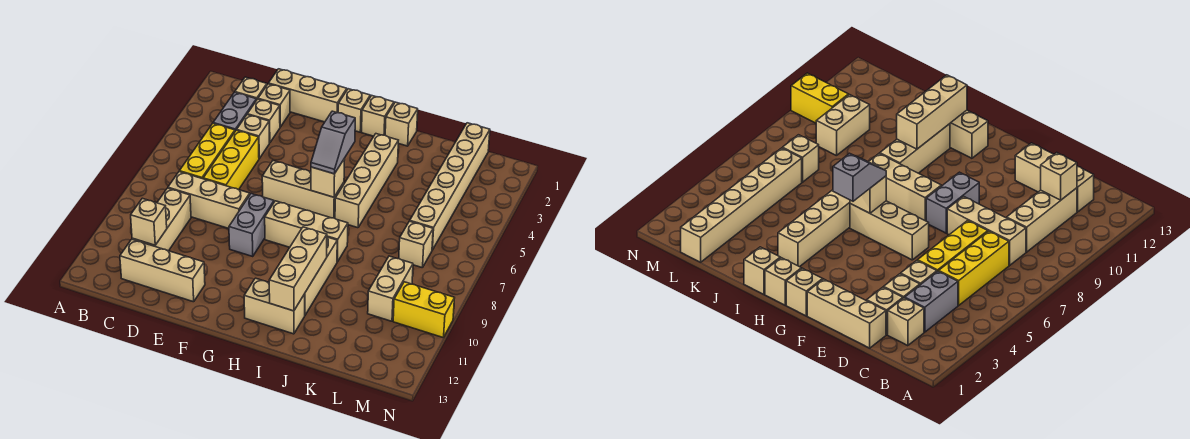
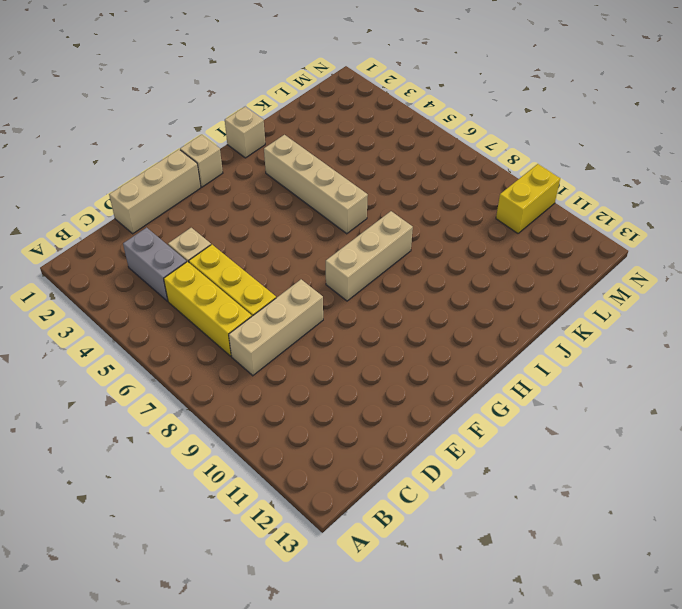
none -> tan 1x1 brick [235,77,267,100]
none -> tan 1x3 brick [132,188,191,251]
none -> tan 1x3 brick [120,239,205,302]

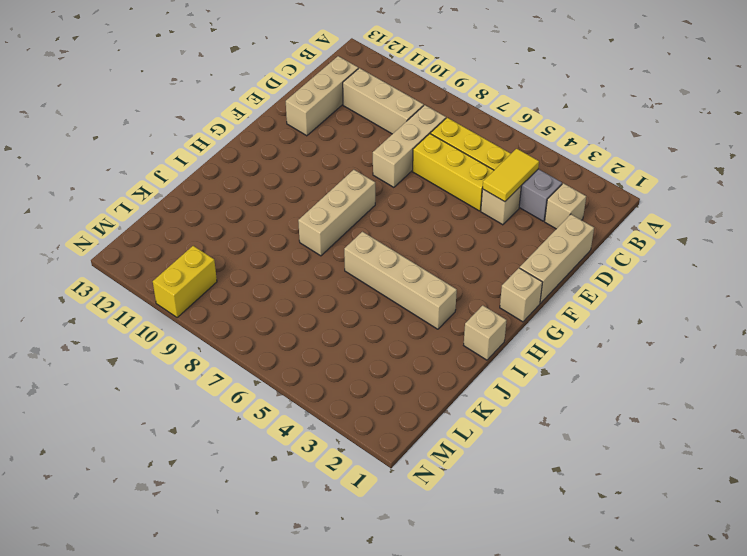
yellow 1x2 tile [483,149,539,202] -> none
none -> tan 1x1 brick [258,84,290,127]
none -> tan 1x1 brick [247,99,280,143]
none -> tan 1x3 brick [262,161,344,218]

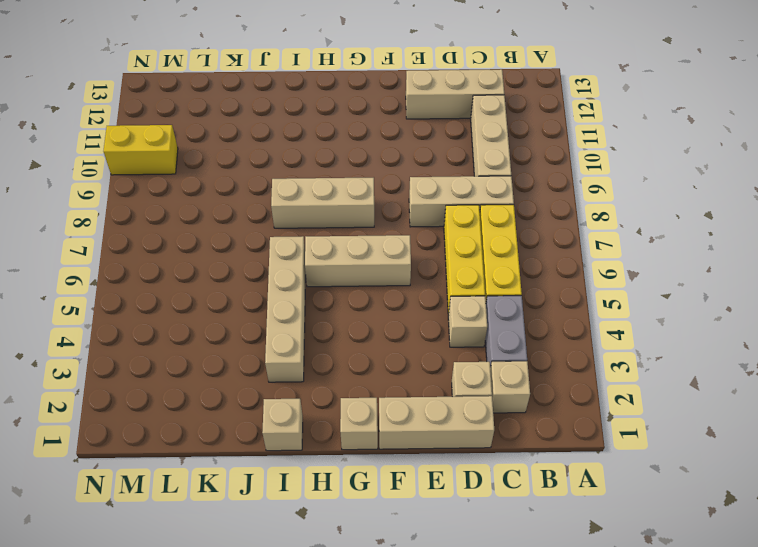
none -> tan 1x1 brick [247,99,280,143]
none -> grey 1x2 brick [229,194,274,256]
none -> tan 1x1 brick [362,96,394,136]

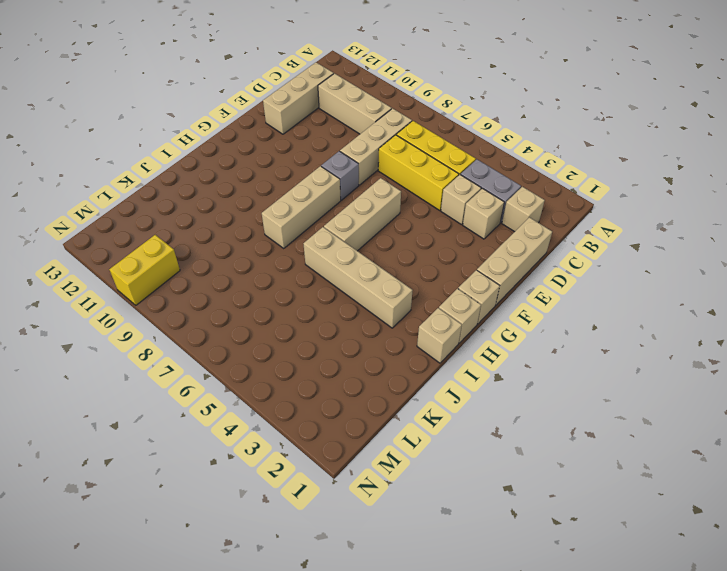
grey 1x1 brick [321,151,359,200] -> grey 1x2 brick [229,194,274,256]
none -> tan 1x1 brick [258,84,290,127]
none -> tan 1x2 brick [244,278,305,334]
none -> tan 1x3 brick [305,237,337,315]

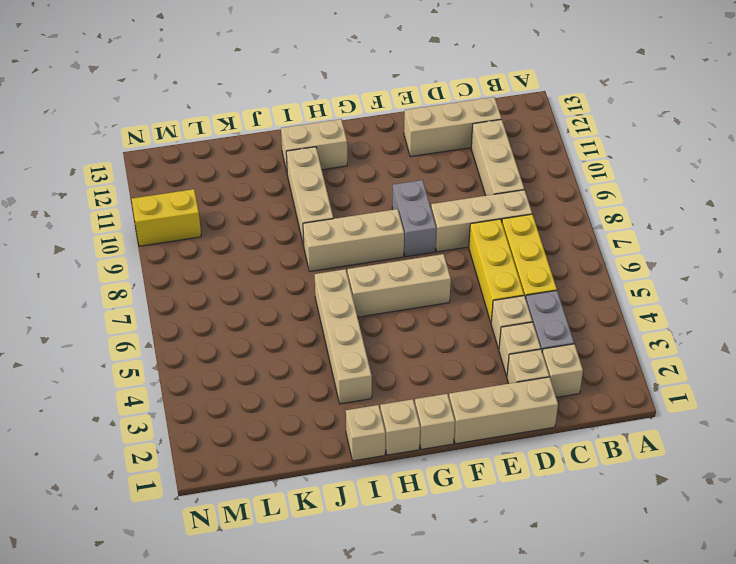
none -> tan 1x6 brick [410,123,490,250]
none -> tan 1x1 brick [399,221,433,268]
none -> tan 1x2 brick [368,256,413,321]

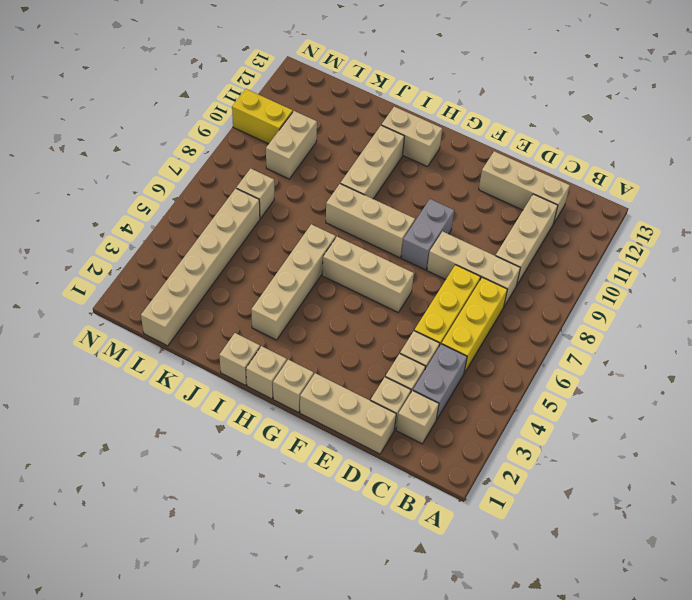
none -> tan 1x1 brick [131,198,167,245]
none -> tan 1x1 brick [311,159,345,197]
none -> tan 1x3 brick [269,227,327,311]

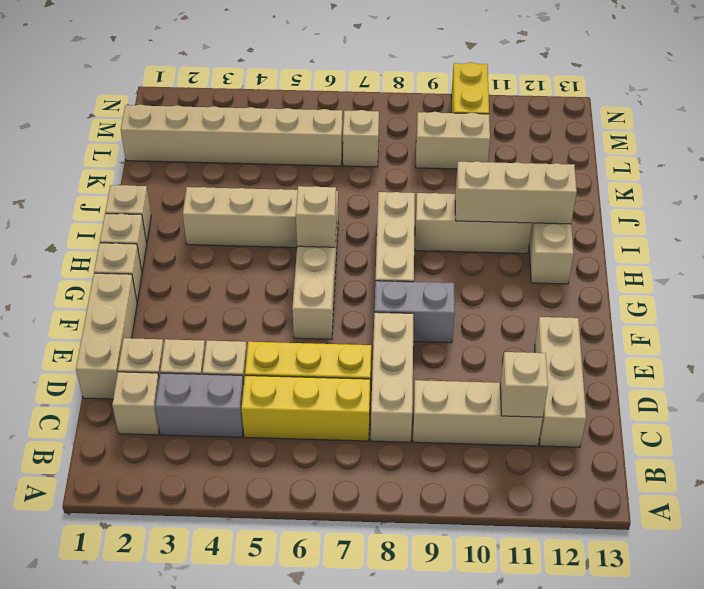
none -> grey 1x2 slope [311,111,355,174]

